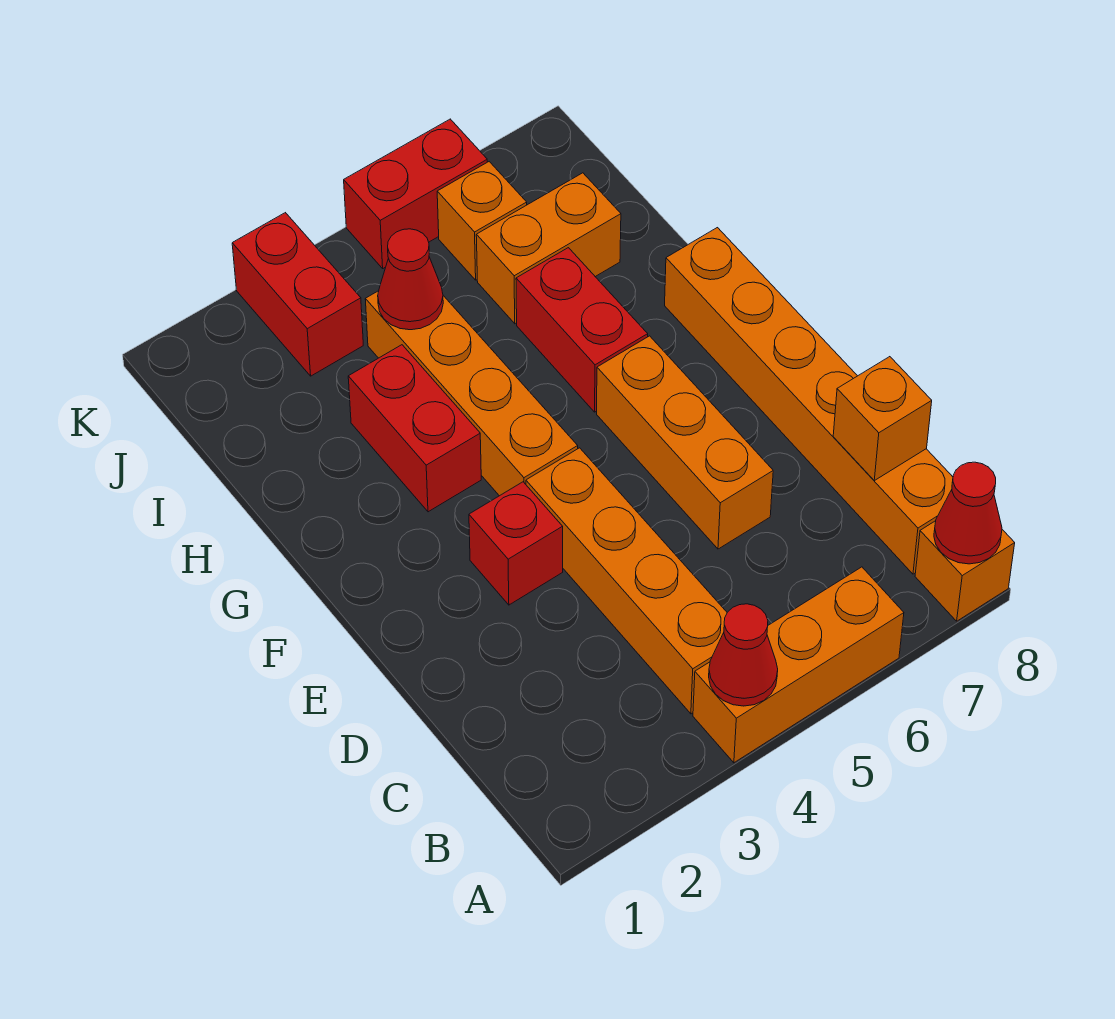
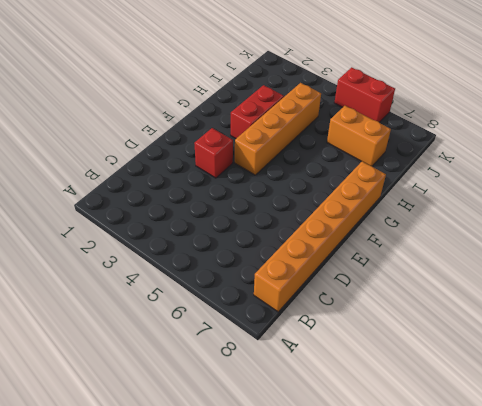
none -> orange 1x3 brick [693,567,904,763]
none -> orange 1x1 brick [915,521,1015,621]
none -> orange 1x4 brick [526,448,727,714]

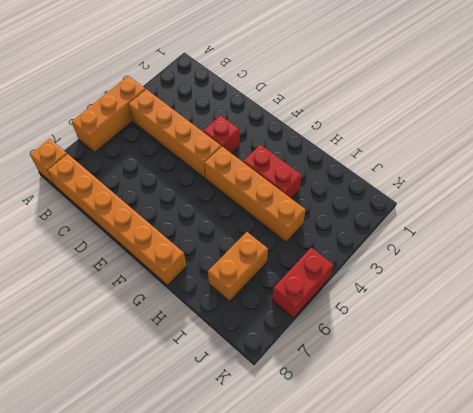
none -> orange 1x3 brick [597,336,773,549]
none -> red 1x2 brick [516,248,648,412]
none -> red 1x2 brick [232,213,363,376]

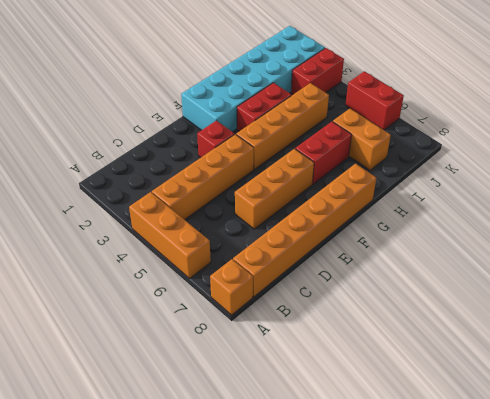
cyan 2x6 brick [181,26,325,132] -> none
none -> orange 1x1 brick [437,162,527,280]
none -> red 1x1 cone [709,604,778,706]
none -> red 1x1 cone [934,462,1002,564]

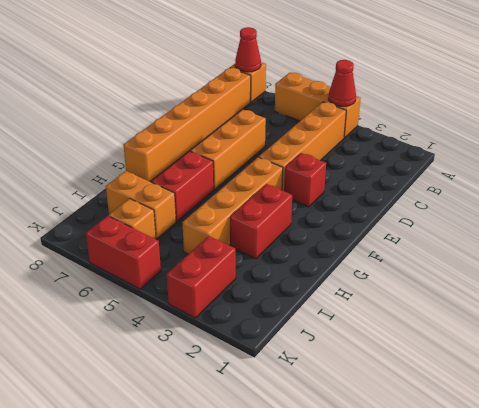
none -> orange 1x1 brick [833,357,932,481]
none -> red 1x1 cone [378,229,443,330]

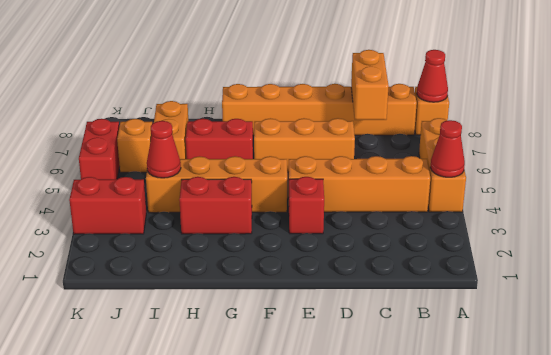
orange 1x2 brick [351,50,389,120] -> orange 1x1 brick [833,357,932,481]

